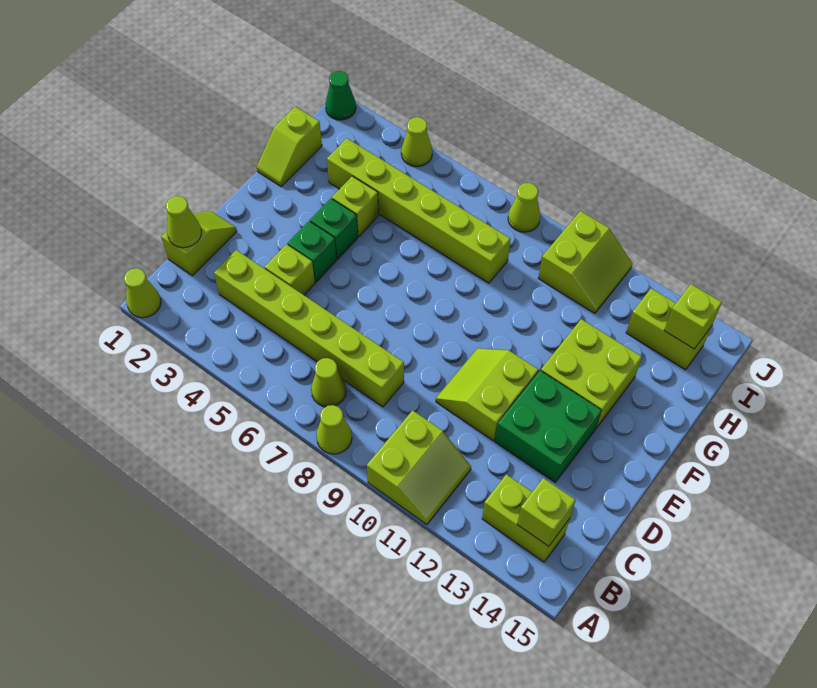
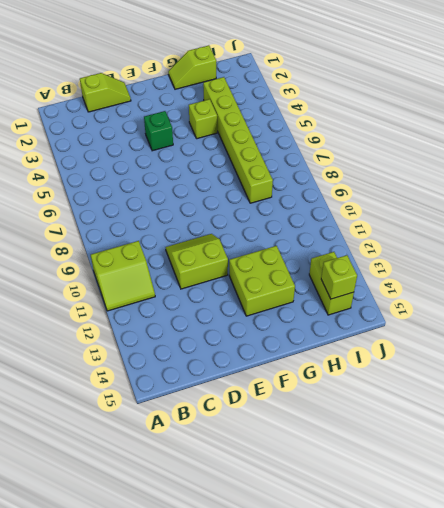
none -> lime 1x1 cone [124,268,161,318]
none -> lime 1x1 cone [316,405,352,454]
none -> lime 1x1 cone [311,358,346,407]

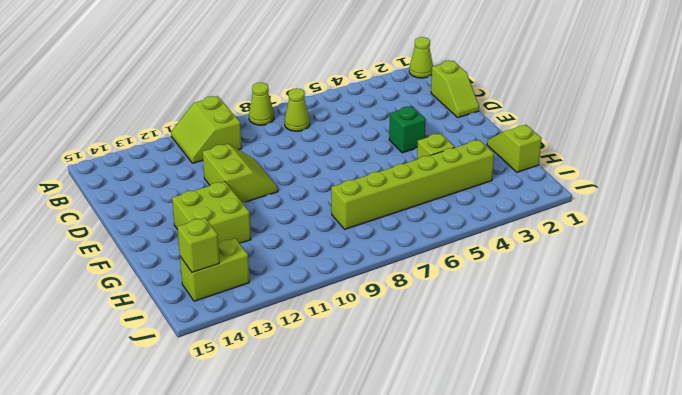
none -> lime 1x2 brick [482,474,570,562]
none -> lime 1x6 brick [214,250,404,407]
none -> lime 1x1 brick [265,244,315,295]

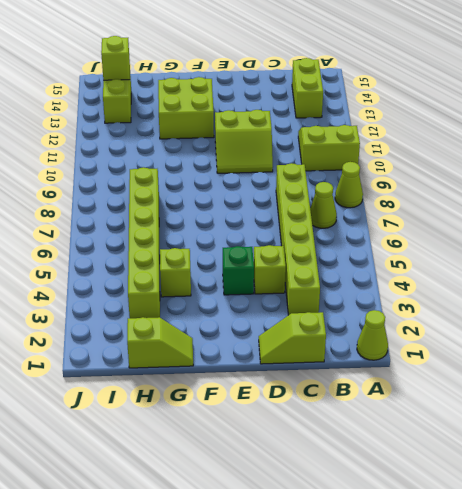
none -> green 2x2 brick [495,371,601,482]
none -> green 1x1 brick [310,198,358,259]
none -> lime 2x2 slope [538,211,633,314]

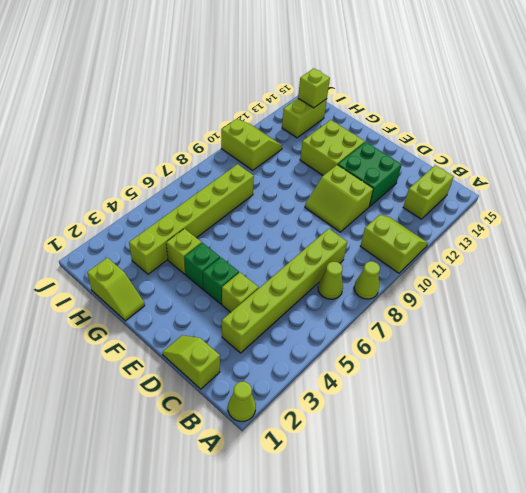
none -> green 1x1 cone [325,71,356,120]
none -> lime 1x1 cone [401,117,432,167]
none -> lime 1x1 cone [508,183,540,232]

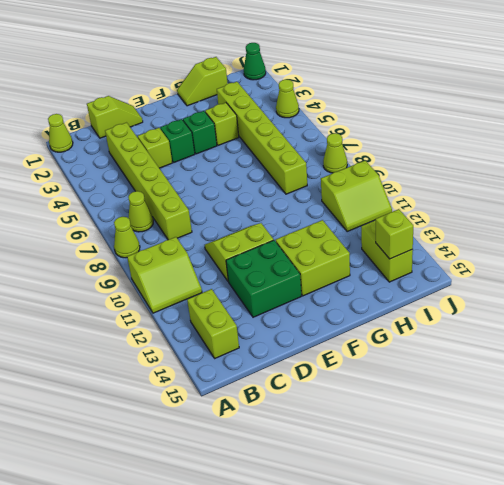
none -> lime 1x1 brick [517,478,576,546]
none -> lime 1x1 cone [166,196,201,248]

